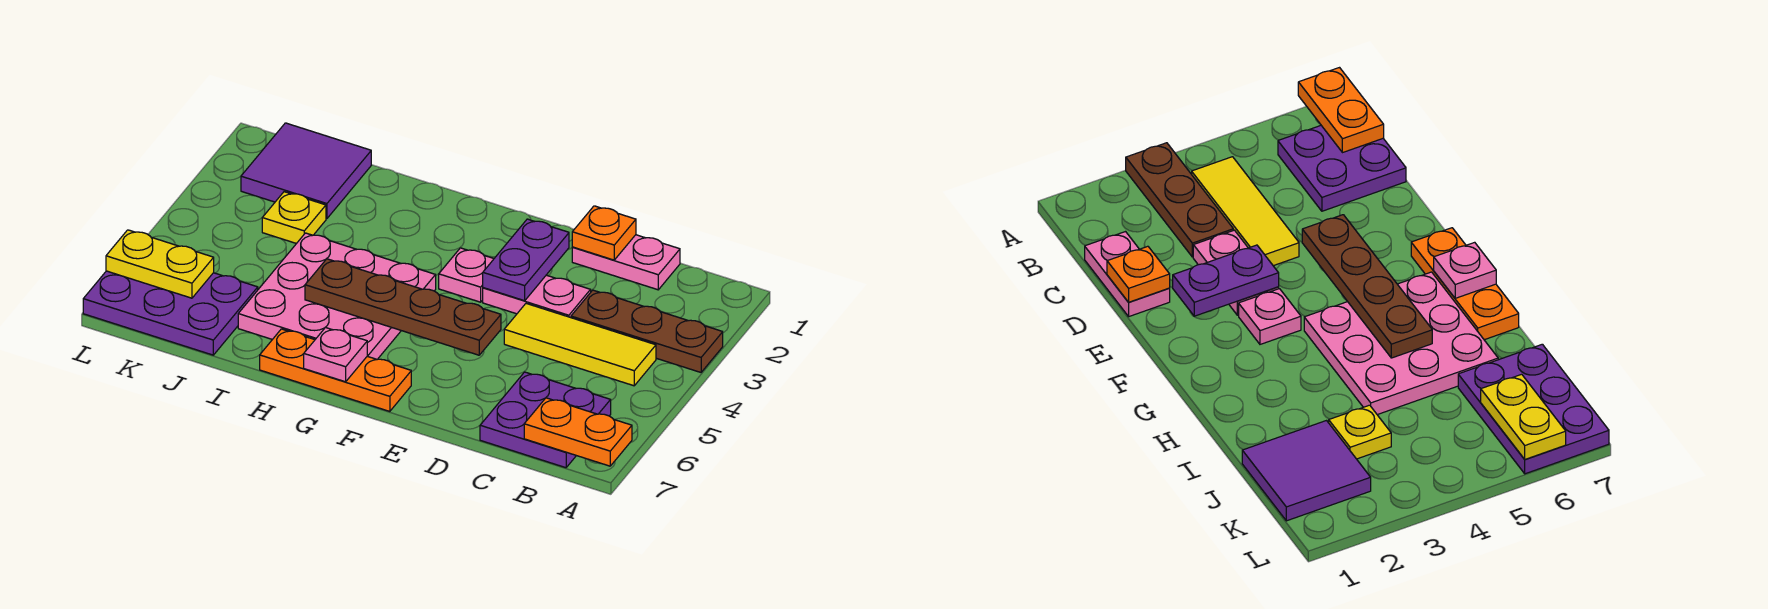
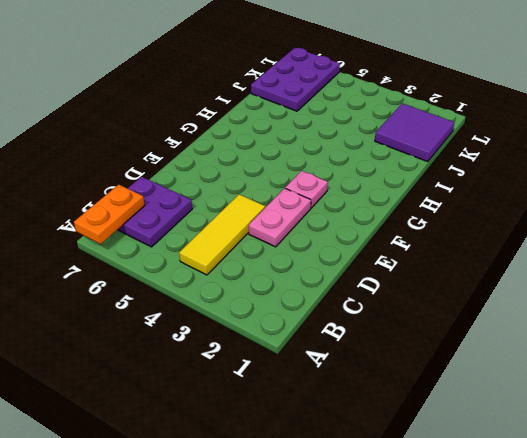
none -> brown 1x3 plate [571,290,723,372]
none -> pink 1x2 plate [572,235,680,290]
none -> orange 1x3 plate [260,329,411,411]

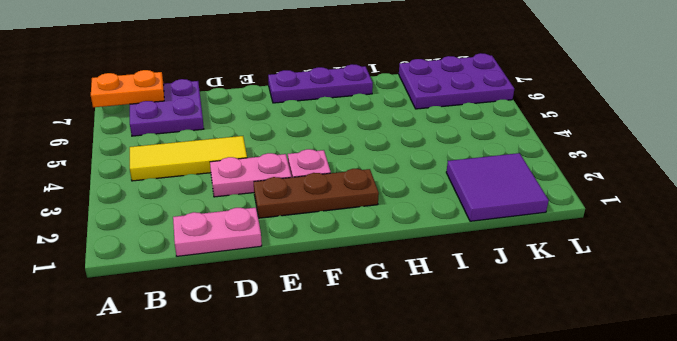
brown 1x3 plate [254,169,379,218] -> brown 1x3 plate moved to [571,290,723,372]
purple 1x3 plate [268,64,373,103] -> orange 1x3 plate [260,329,411,411]
none -> pink 3x3 plate [238,233,436,359]
none -> yellow 1x1 plate [262,192,326,244]
none -> orange 1x1 plate [572,206,636,260]

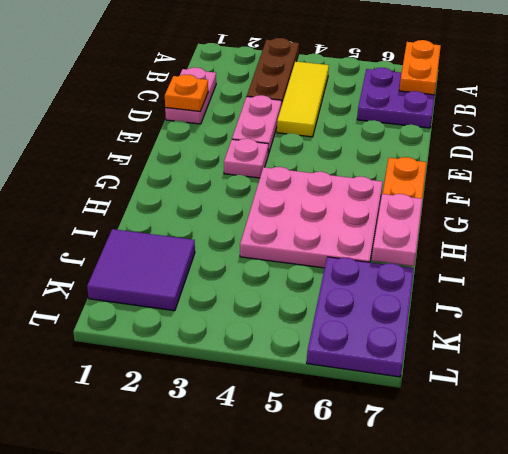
pink 1x2 plate [372,194,422,266] -> none
none -> yellow 1x1 plate [262,192,326,244]
none -> purple 1x2 plate [483,219,569,301]
none -> brown 1x4 plate [305,259,501,355]

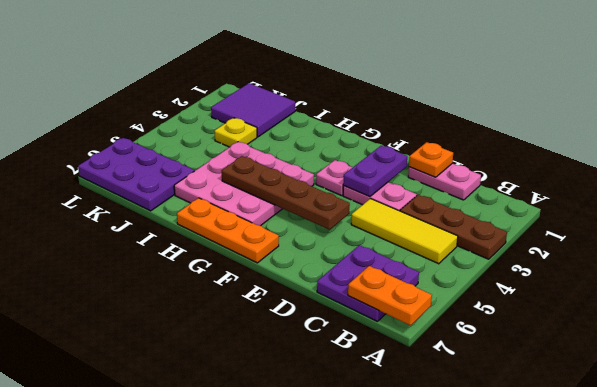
none -> pink 1x1 plate [304,327,367,382]
none -> yellow 1x2 plate [106,230,214,298]

